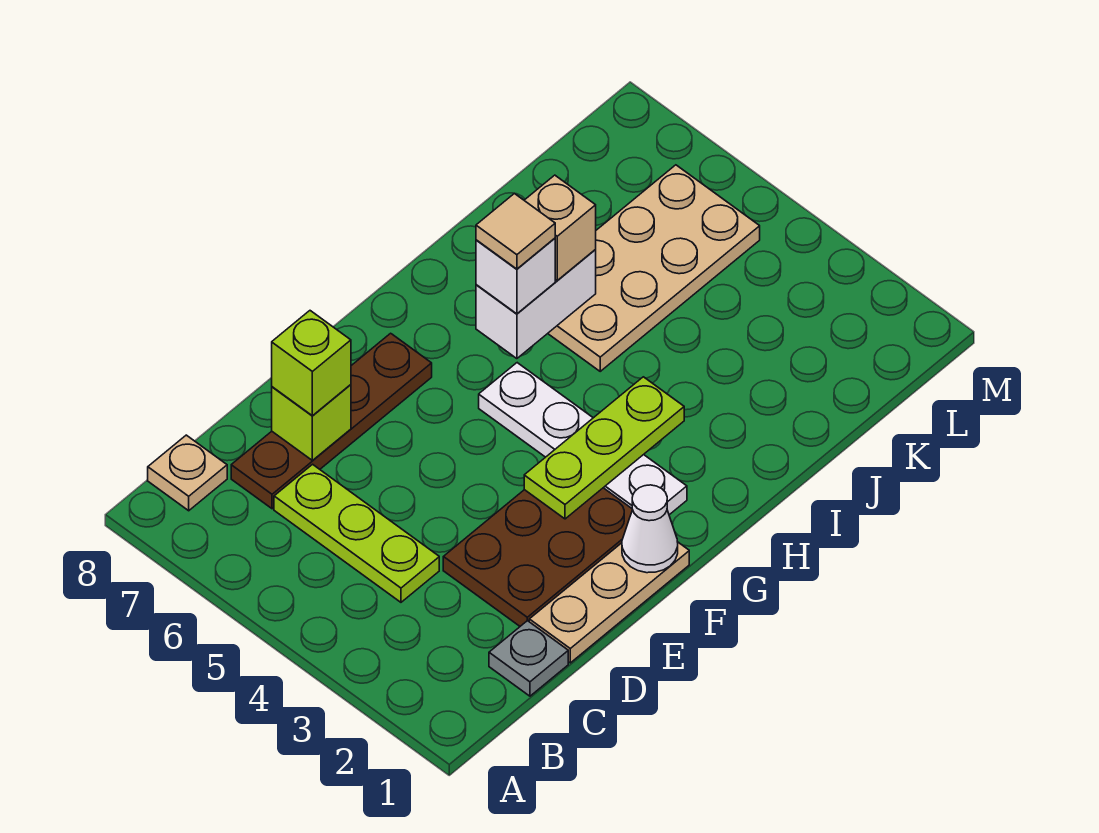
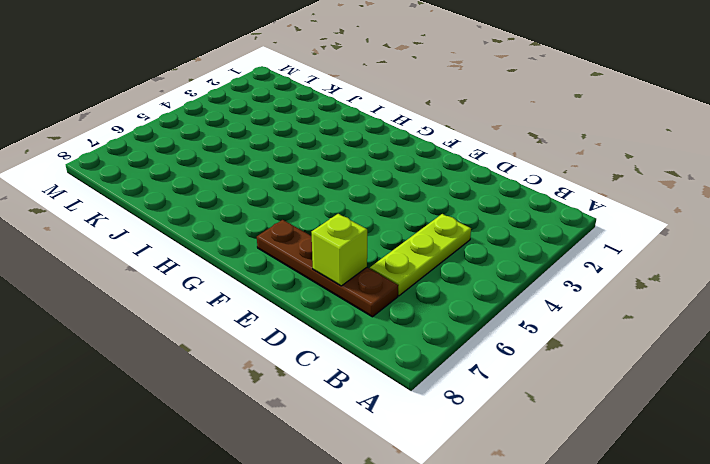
none -> tan 1x1 plate [148,435,227,511]
none -> grey 1x1 plate [489,621,568,696]
none -> tan 1x3 plate [529,542,689,663]

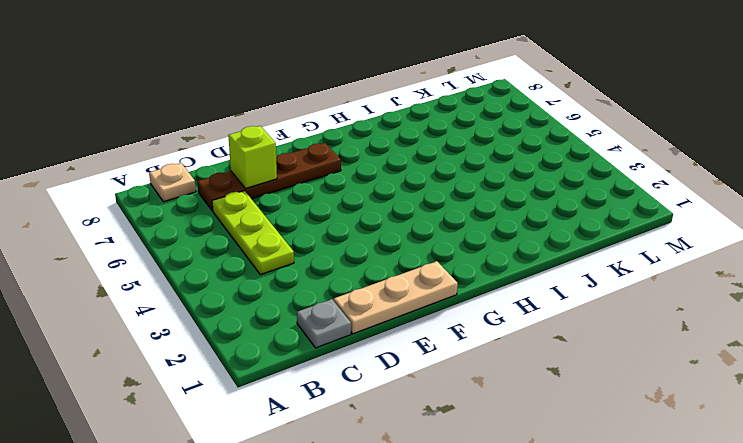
none -> brown 2x3 plate [443,488,633,626]
none -> white 1x4 plate [479,363,687,515]
none -> tan 2x4 plate [548,165,760,371]

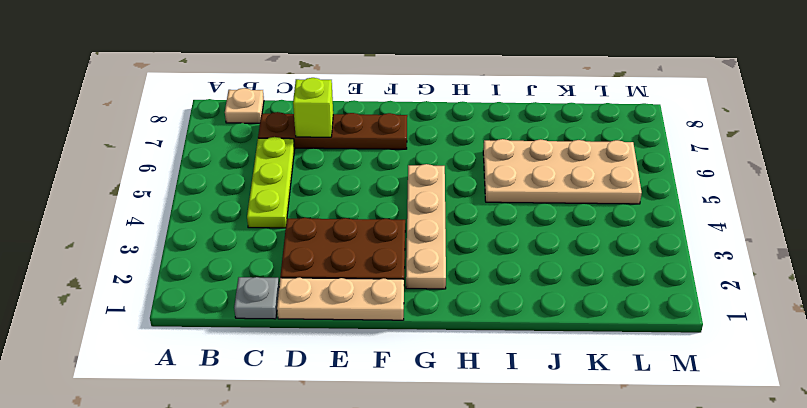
tan 1x4 plate [406,164,446,289] -> white 1x4 plate [479,363,687,515]
none -> white 1x1 cone [622,485,678,573]
none -> lime 1x3 plate [524,377,684,519]
none -> white 1x2 brick [476,250,596,359]

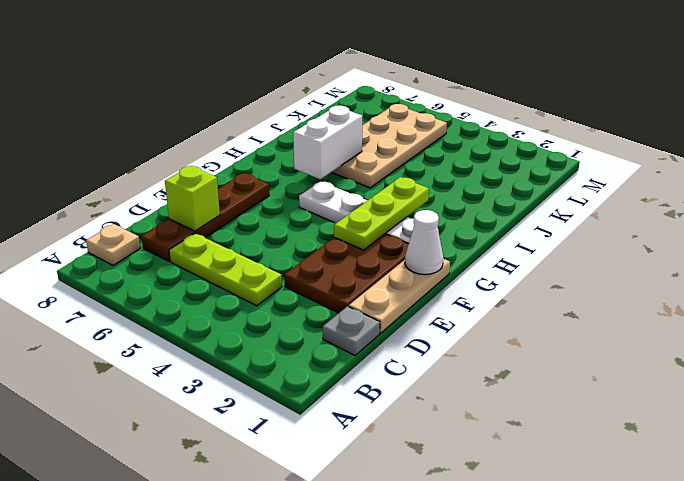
none -> lime 1x1 brick [272,311,351,416]
none -> white 1x1 brick [476,238,555,314]
none -> tan 1x1 brick [524,175,596,281]

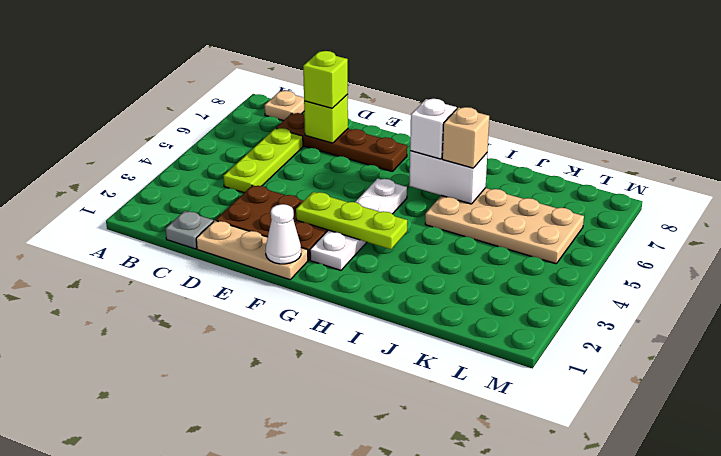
none -> tan 1x1 tile [476,193,555,269]

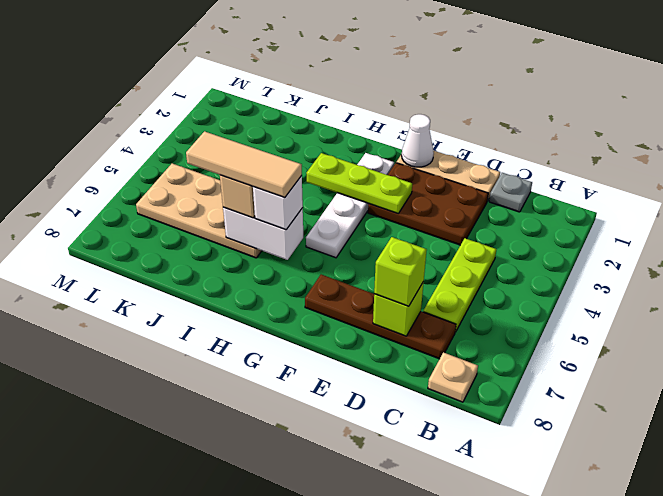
tan 1x3 tile [186,131,302,198] -> tan 1x1 tile [476,193,555,269]

